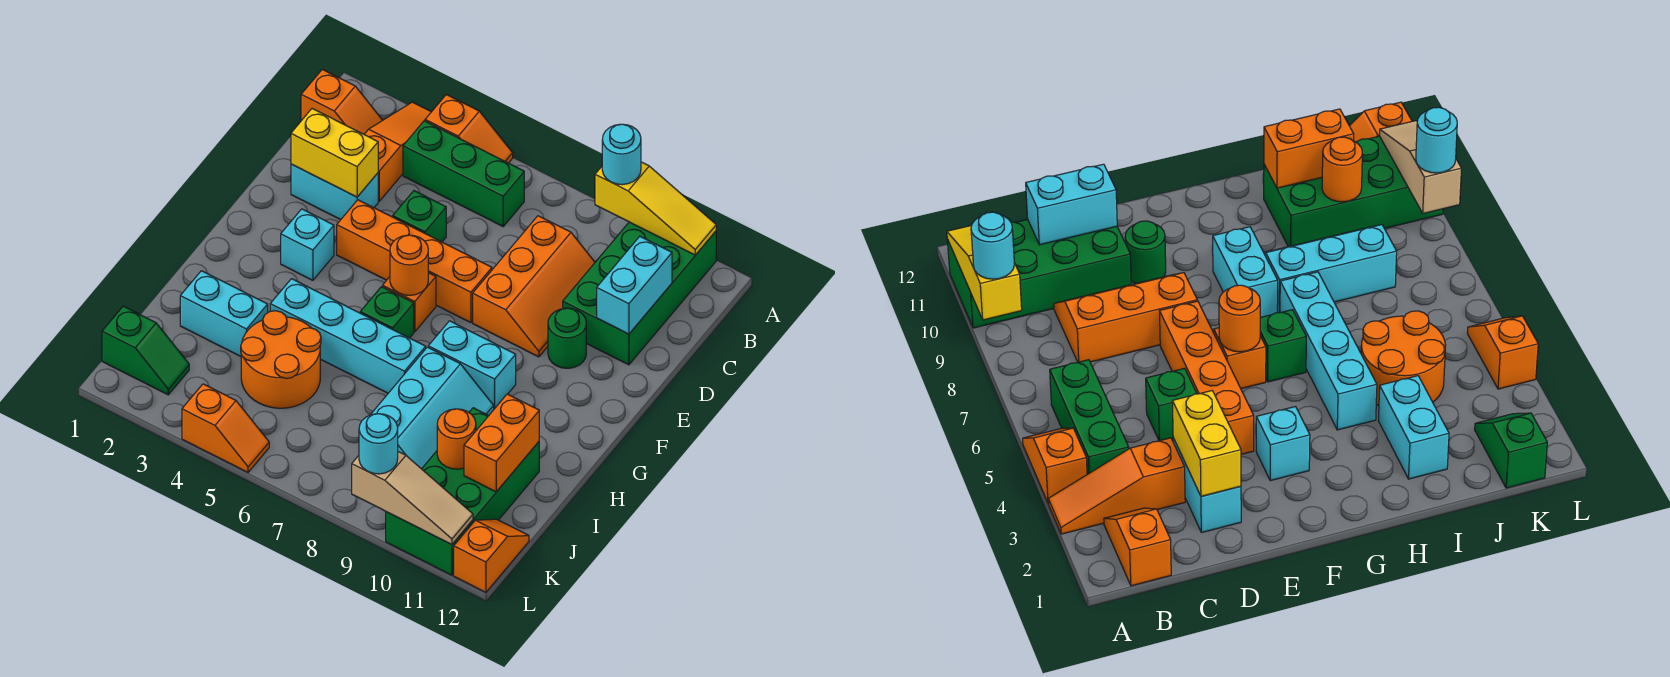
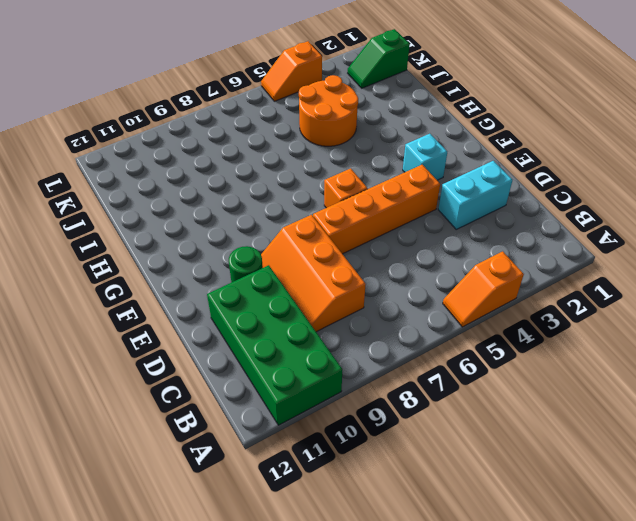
none -> orange 1x3 slope [364,102,431,201]
none -> orange 1x2 slope [301,69,383,134]
none -> green 1x3 brick [403,121,524,226]
none -> green 1x1 brick [393,191,446,242]

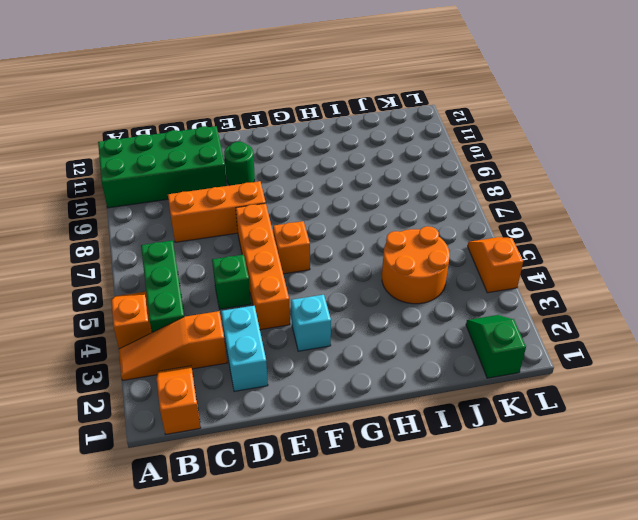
none -> green 1x1 brick [360,287,414,338]
none -> cyan 1x2 brick [428,321,516,409]
none -> cyan 1x4 brick [270,279,426,393]
none -> cyan 2x3 slope [371,347,494,469]

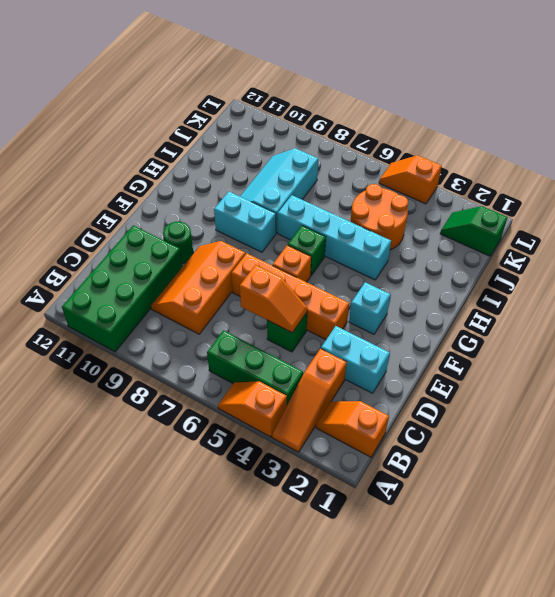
orange 1x2 slope [240,265,308,333] -> orange 1x2 slope turned to [454,519,529,592]
none -> cyan 1x2 brick [180,271,268,356]
none -> green 2x4 brick [386,408,539,575]
none -> yellow 1x3 slope [595,162,716,255]
none -> cyan 1x2 brick [597,236,672,334]

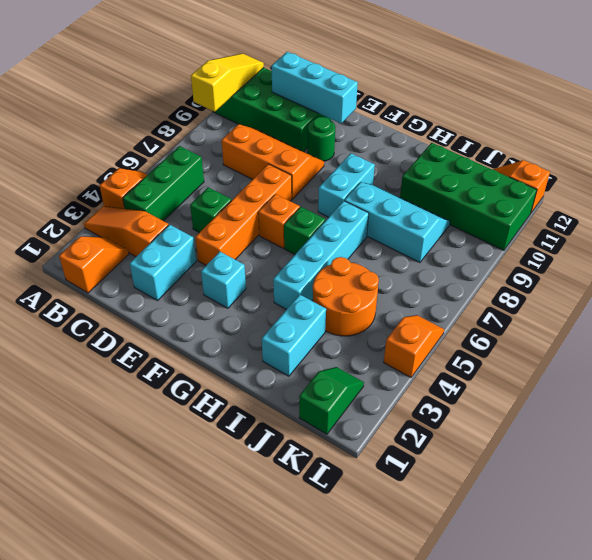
cyan 1x3 brick [271,52,358,123] -> cyan 1x2 brick [597,236,672,334]
none -> yellow 1x2 brick [291,109,378,197]
none -> orange 1x1 round brick [390,235,428,295]
none -> orange 1x2 brick [464,394,539,492]
none -> orange 1x1 round brick [437,409,476,469]

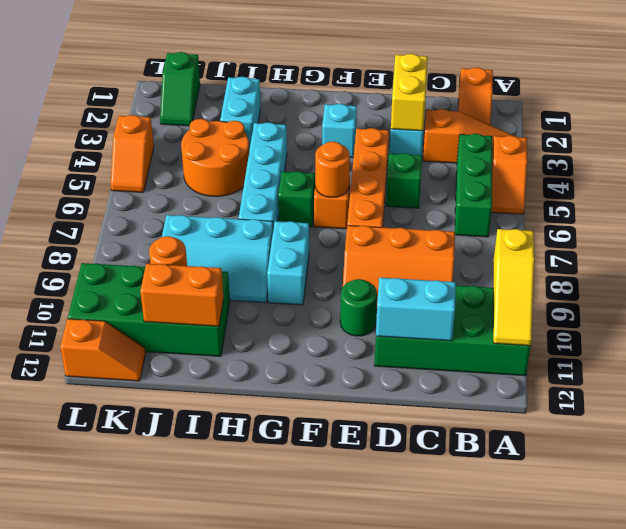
none -> tan 1x3 slope [352,452,473,545]
none -> cyan 1x1 round brick [602,124,641,185]
none -> cyan 1x1 round brick [359,414,398,474]

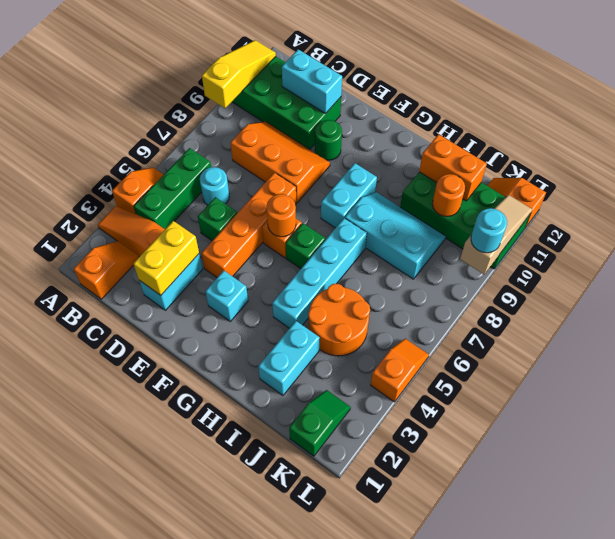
cyan 1x1 round brick [200,167,229,205] -> cyan 1x1 round brick moved to [602,124,641,185]

